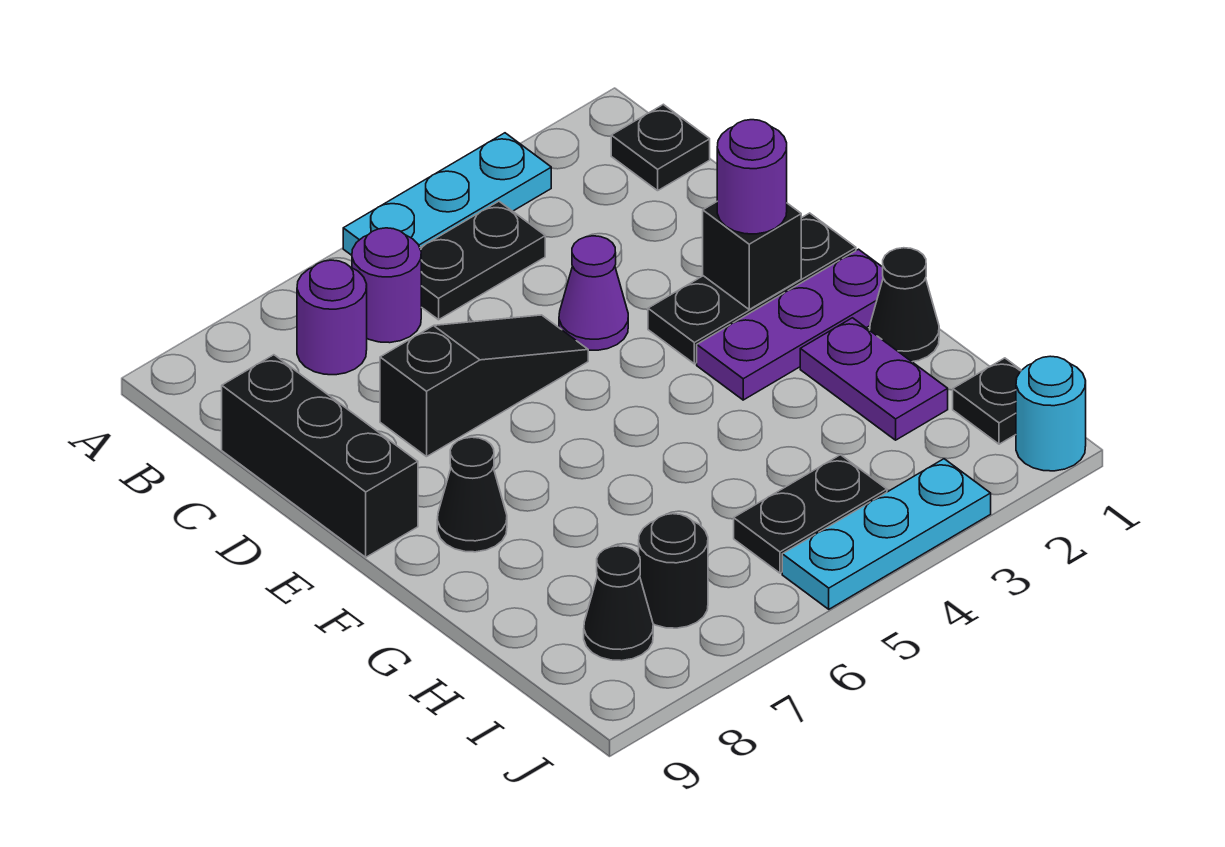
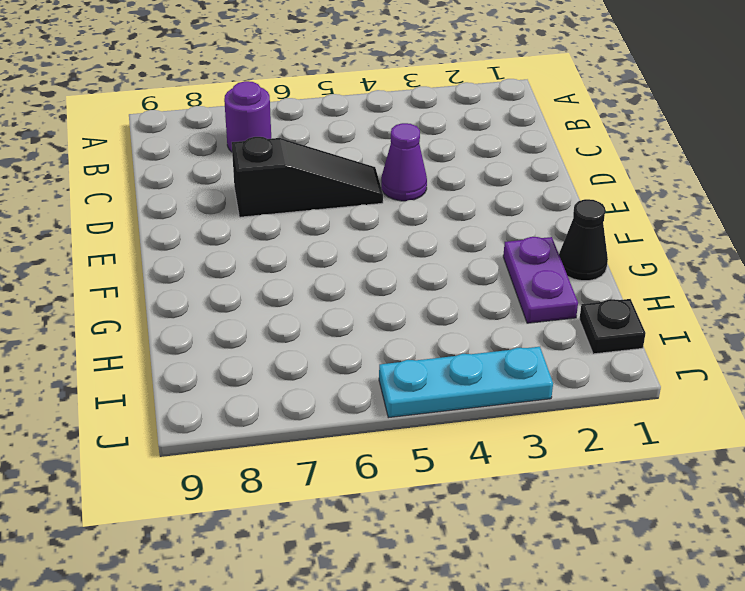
none -> cyan 1x3 plate [343,133,551,255]
none -> black 1x1 plate [611,104,710,191]
none -> black 1x2 plate [420,201,545,320]

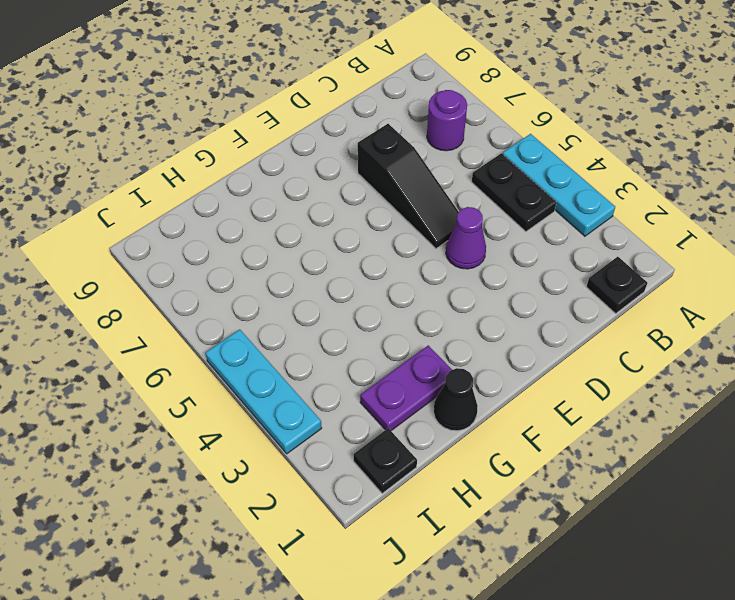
none -> purple 1x1 round brick [352,228,421,343]
none -> black 1x3 brick [222,355,418,557]
none -> black 1x3 plate [648,213,856,364]

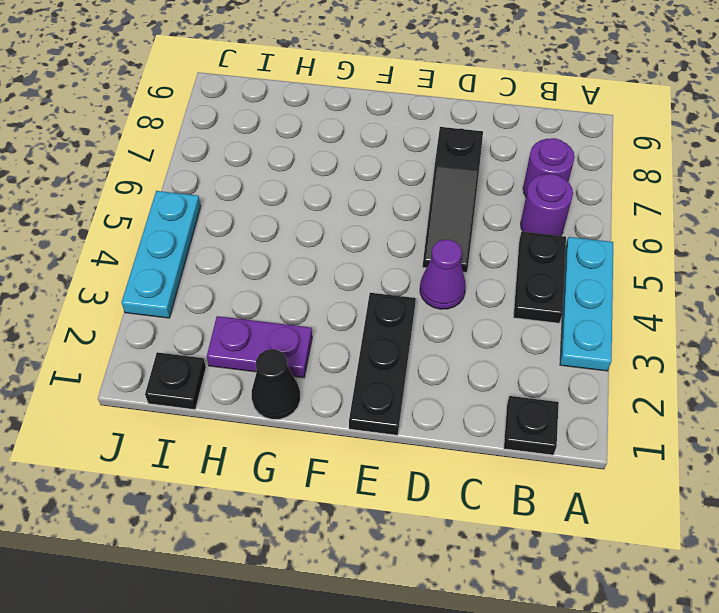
none -> black 1x3 brick [222,355,418,557]
none -> purple 1x3 plate [697,249,883,400]
none -> black 1x1 cone [437,437,507,552]

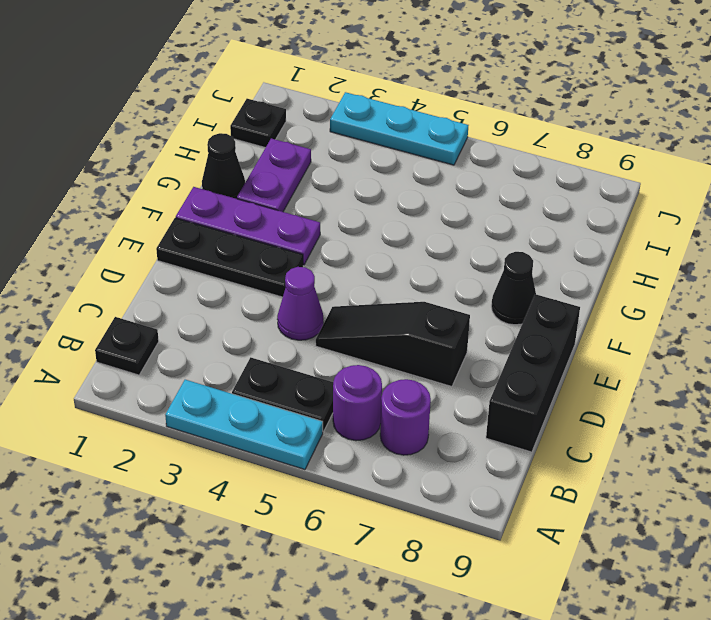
none -> black 1x2 plate [734,455,887,573]
none -> black 1x1 round brick [639,514,708,628]
none -> black 1x1 cone [584,546,653,661]

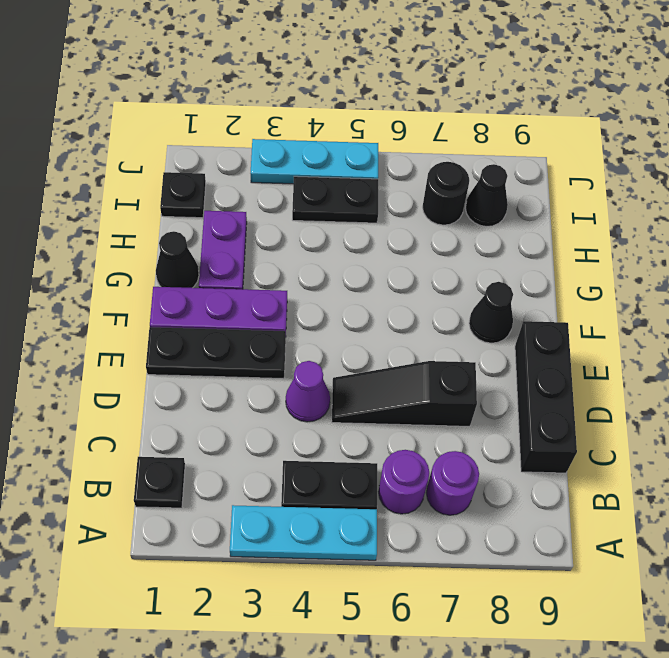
none -> cyan 1x1 round brick [1016,356,1086,471]
none -> black 1x1 brick [703,202,801,309]
none -> purple 1x1 round brick [717,120,787,234]

